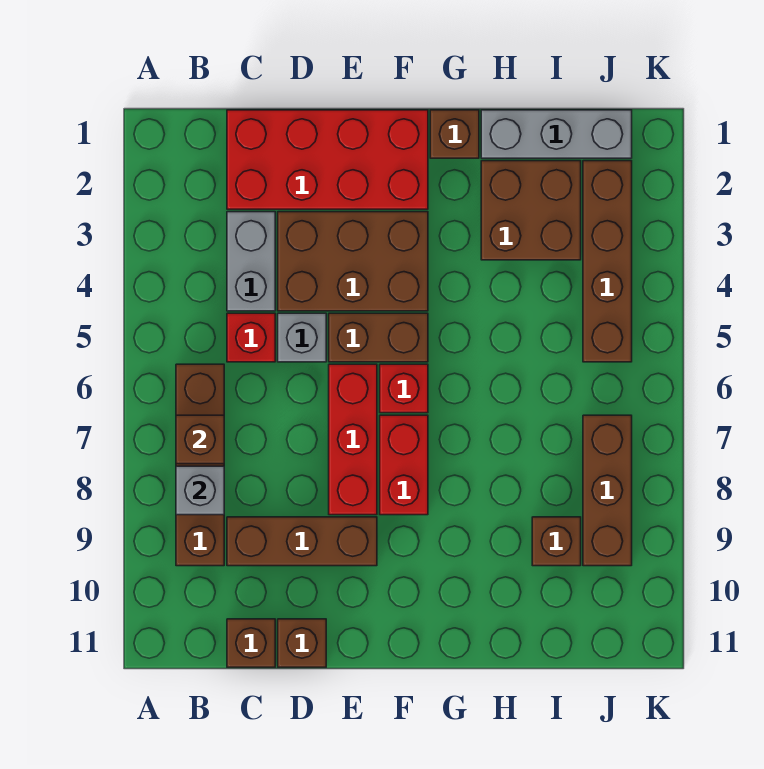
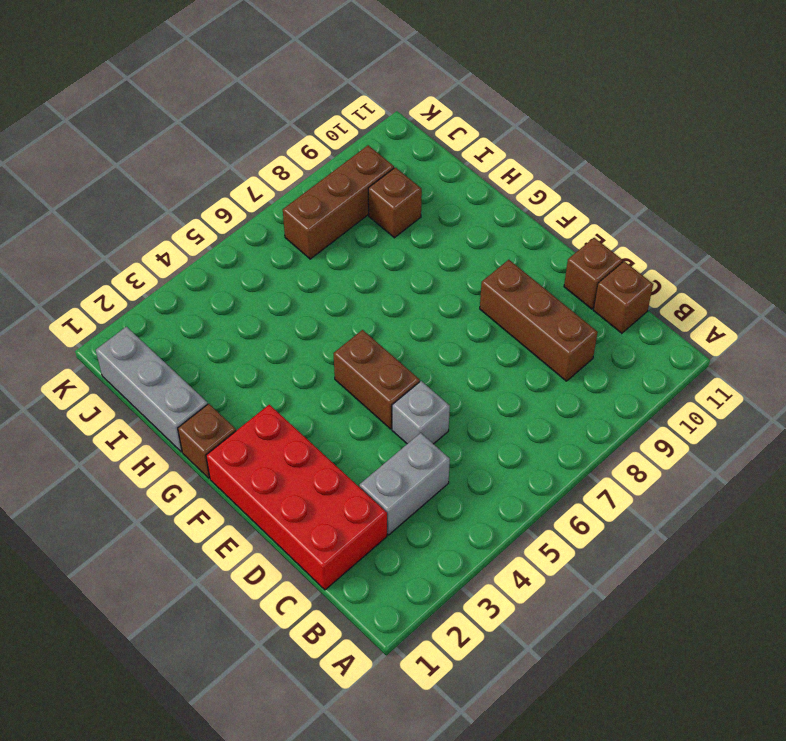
none -> brown 1x4 brick [176,364,224,566]
none -> red 1x1 brick [227,313,275,362]
none -> brown 2x3 brick [278,212,428,311]

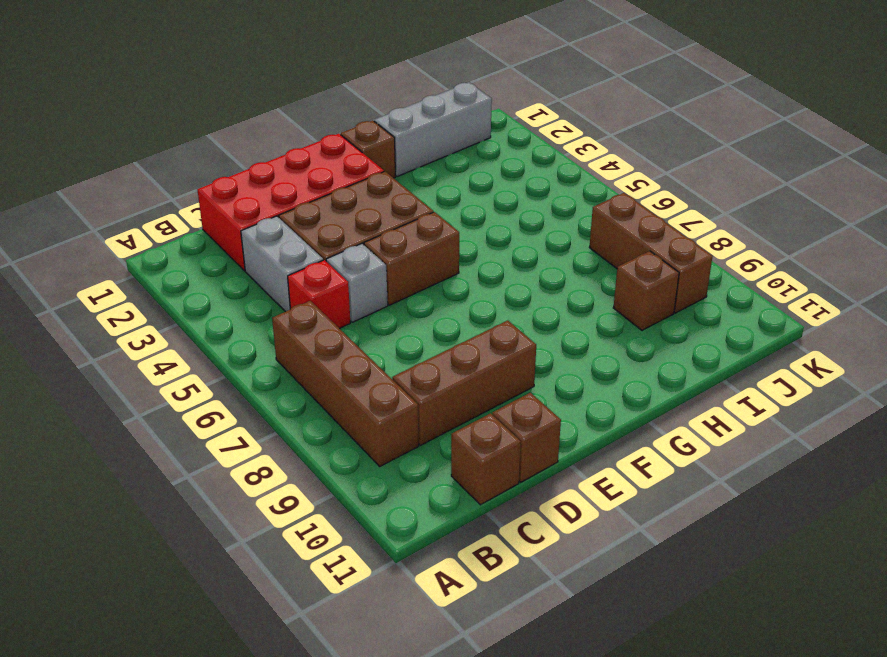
none -> red 1x3 brick [329,364,377,515]
none -> red 1x1 brick [380,364,428,413]
none -> red 1x2 brick [380,415,428,515]

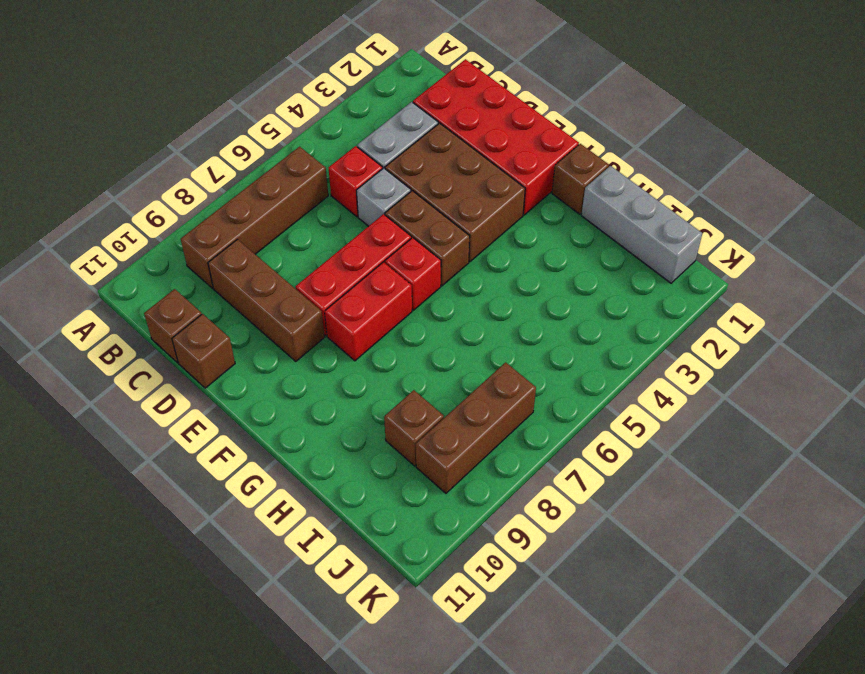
none -> brown 2x2 brick [481,161,581,260]
none -> brown 1x4 brick [583,161,632,362]
none -> brown 1x1 brick [176,415,224,464]

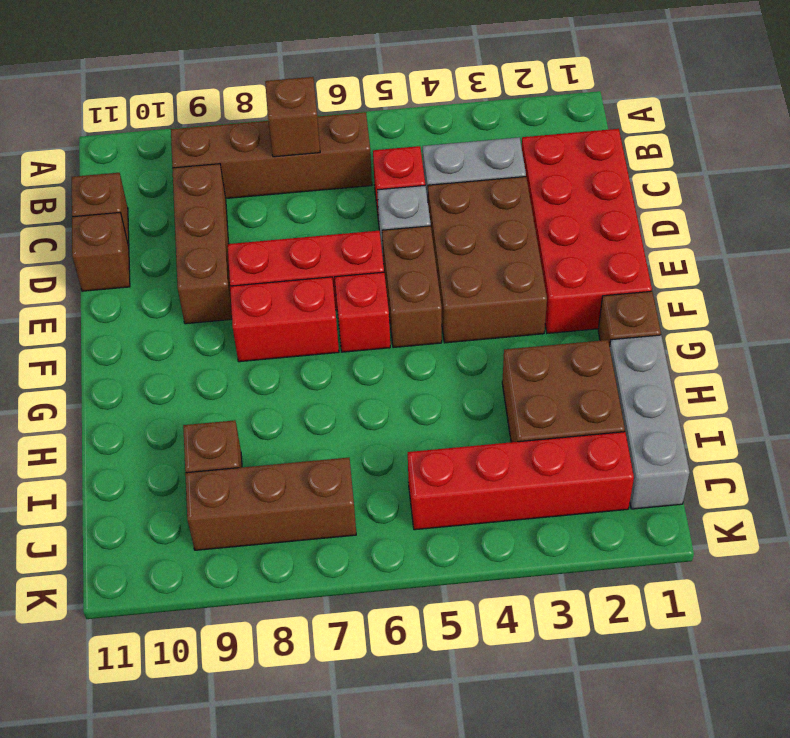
red 1x4 brick [408,432,634,530] -> brown 1x4 brick [583,161,632,362]
none -> grey 1x1 brick [176,466,224,515]

